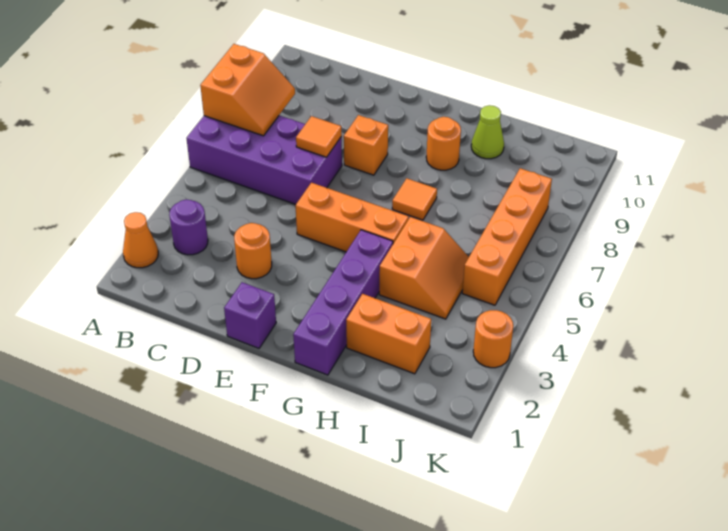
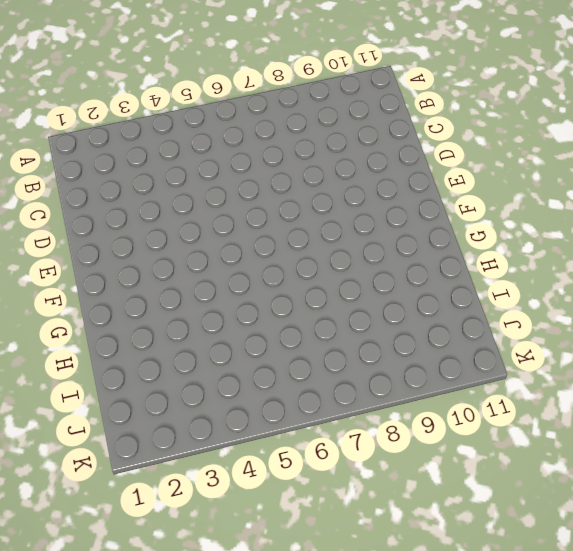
none -> orange 1x1 cone [123,212,158,268]
none -> purple 2x4 brick [186,116,342,204]
none -> purple 1x1 round brick [169,199,208,255]

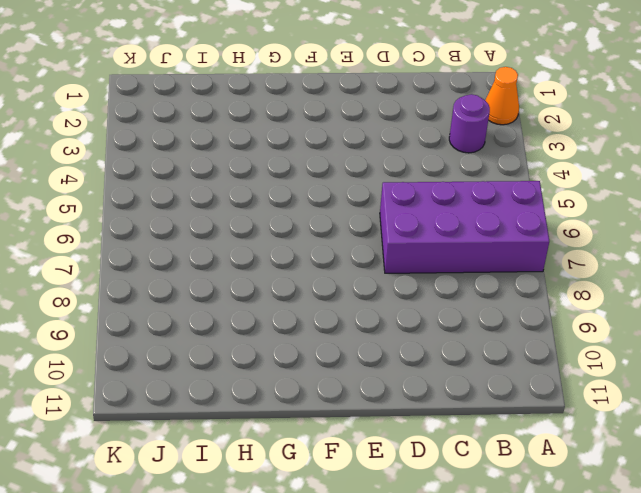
none -> orange 1x1 round brick [234,223,272,279]
none -> purple 1x1 brick [224,282,276,348]
none -> orange 1x3 brick [295,183,409,252]

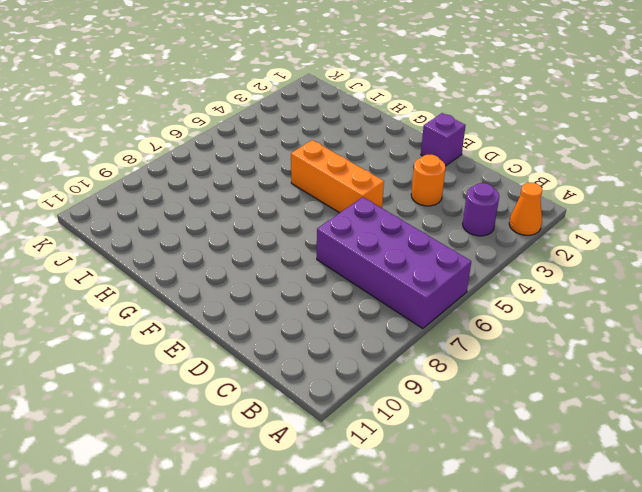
none -> orange 1x1 brick [344,115,388,175]
none -> purple 1x4 brick [293,230,393,375]
none -> orange 1x1 tile [392,178,437,220]

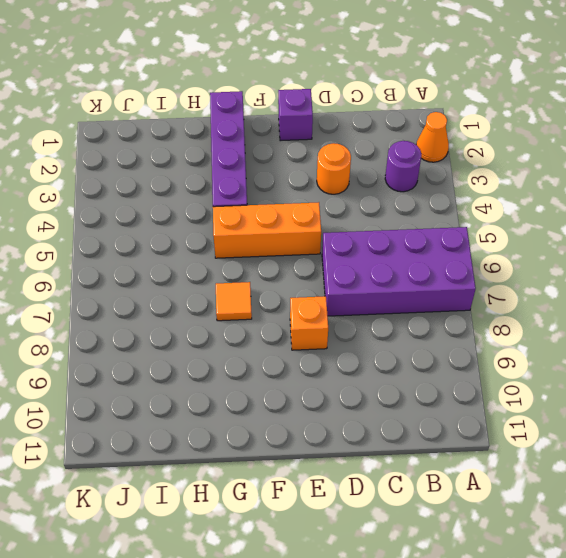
none -> orange 1x1 round brick [426,117,461,170]
none -> orange 1x2 brick [346,294,431,374]
none -> orange 2x2 slope [379,217,469,319]

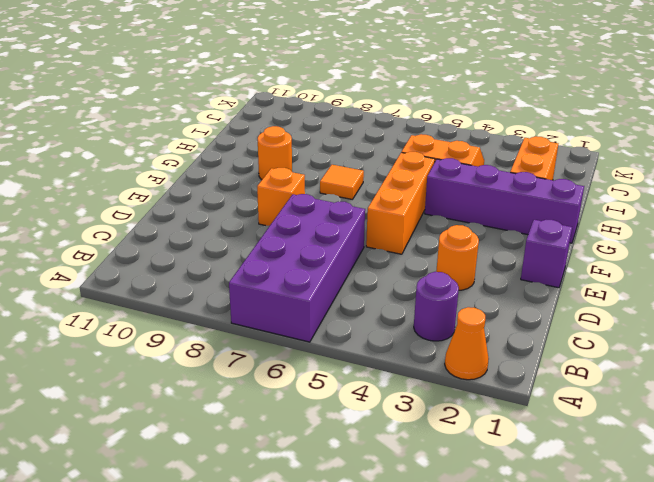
none -> lime 1x1 cone [471,105,504,159]
none -> orange 1x4 brick [462,168,552,305]
none -> orange 1x1 round brick [473,310,513,368]

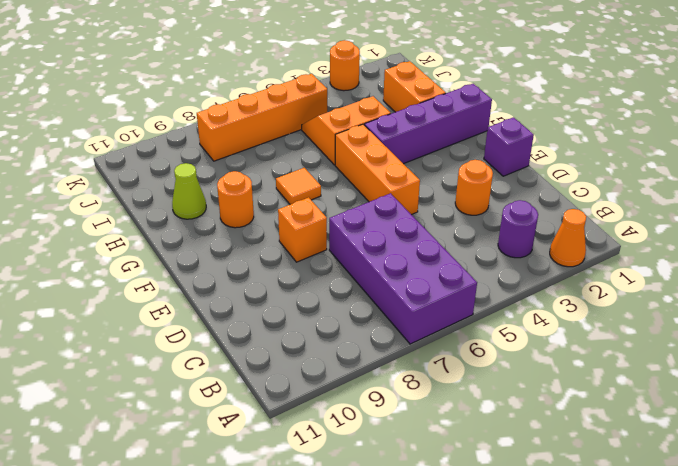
none -> orange 2x2 slope [200,44,295,136]
none -> orange 1x1 tile [296,116,342,157]

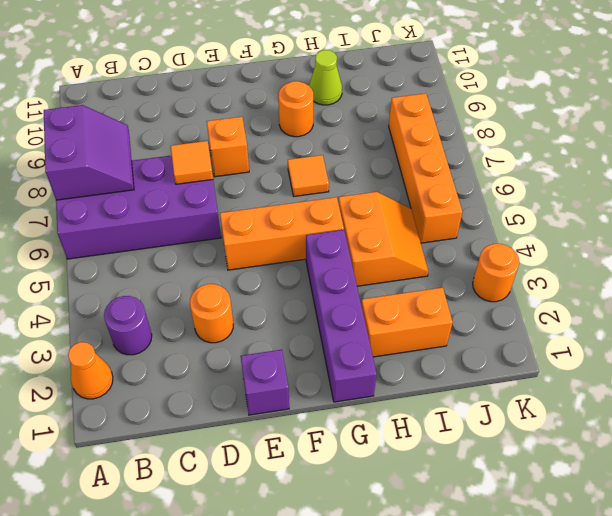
purple 2x2 slope [44,105,134,200] -> orange 2x2 slope [200,44,295,136]

